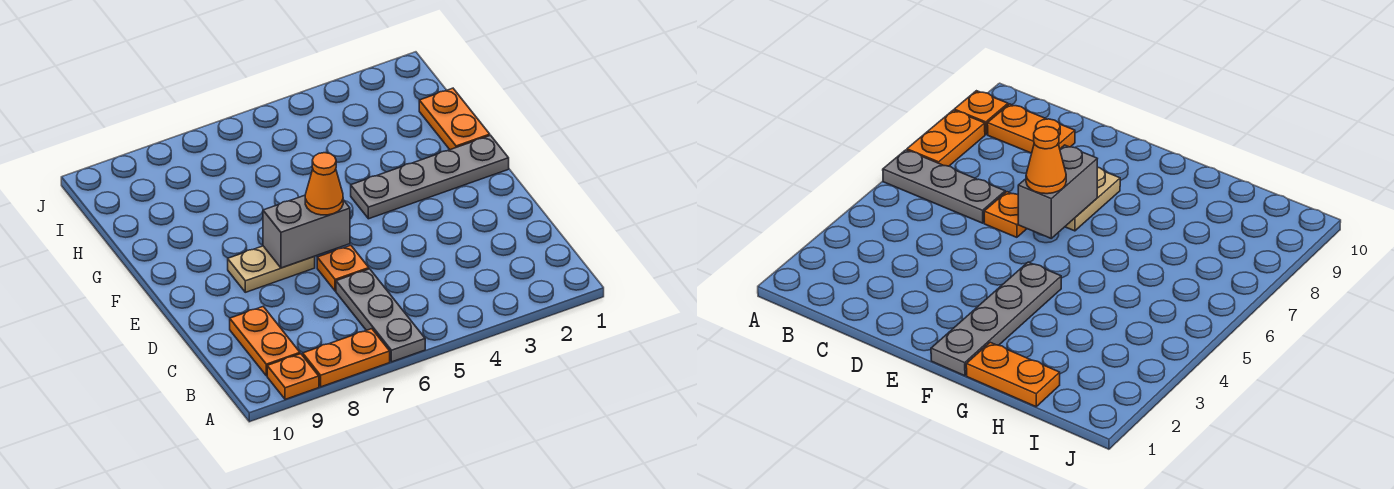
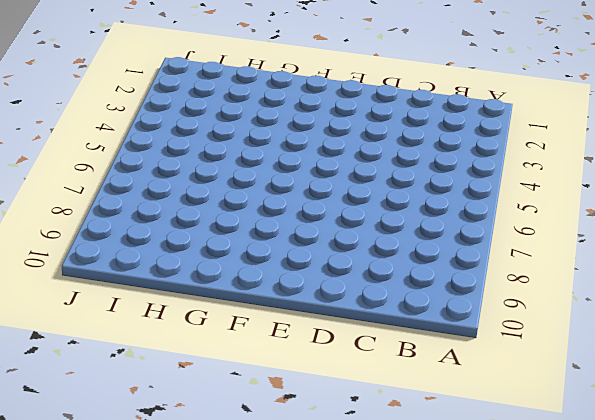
none -> grey 1x3 plate [336,269,425,362]
none -> orange 1x2 plate [303,329,390,387]

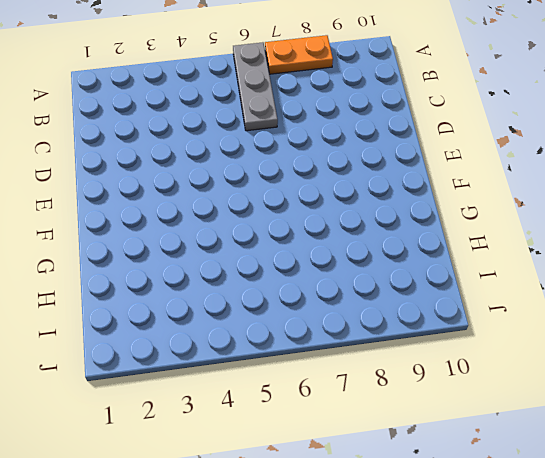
none -> orange 1x1 plate [267,354,319,399]
none -> orange 1x2 plate [230,307,300,376]

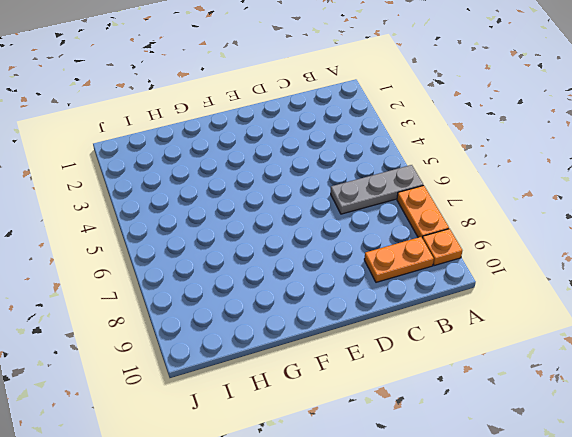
none -> orange 1x1 plate [317,245,369,291]
none -> tan 1x2 plate [228,246,315,292]

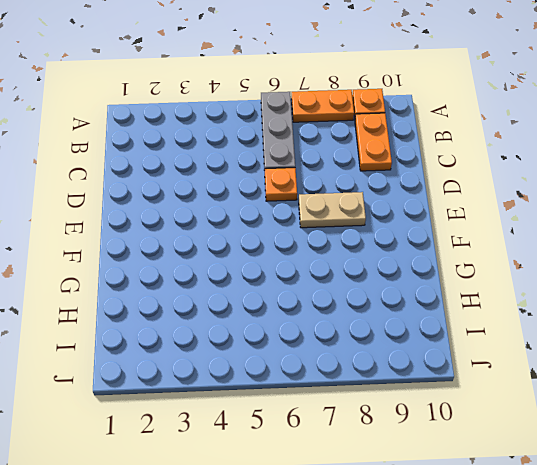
none -> grey 1x4 plate [351,135,509,219]
none -> orange 1x2 plate [419,88,490,150]

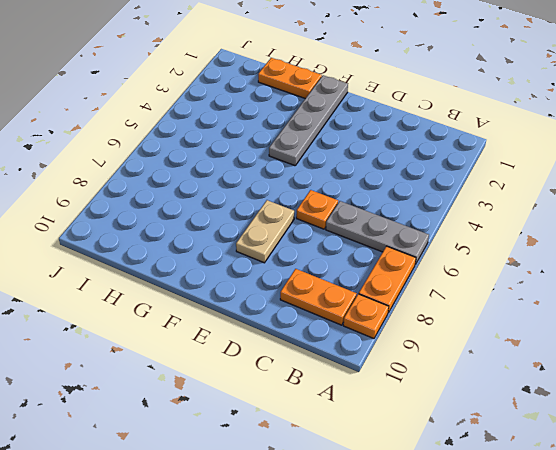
none -> grey 1x2 brick [263,195,350,268]
none -> orange 1x1 cone [305,153,343,215]

